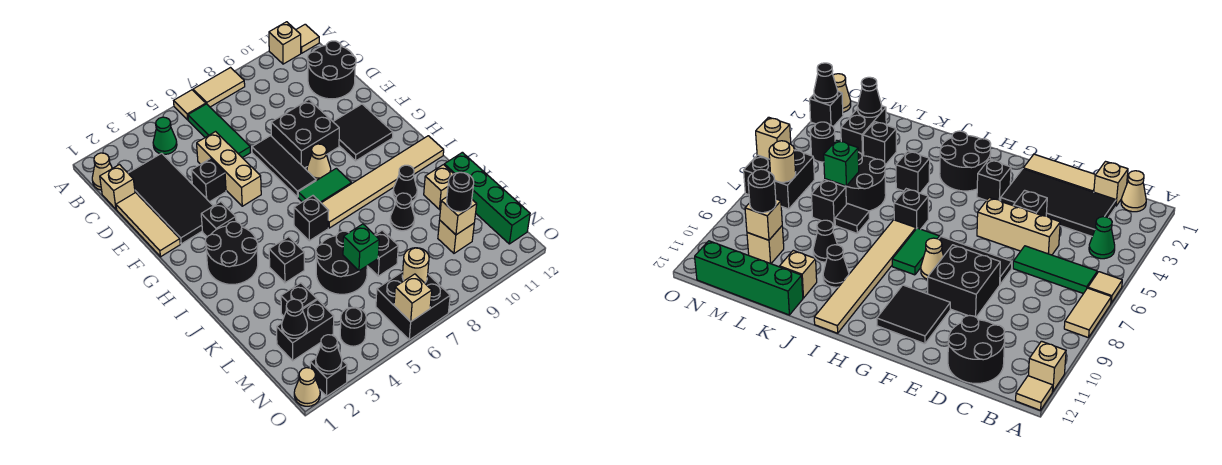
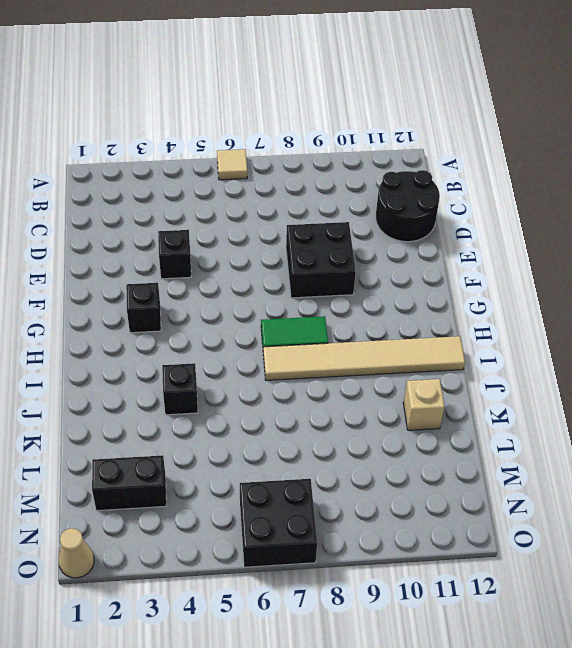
none -> tan 1x2 tile [193,68,245,107]
none -> tan 1x1 brick [269,22,301,64]
none -> tan 1x1 tile [296,24,319,53]
none -> tan 1x1 cone [92,153,112,190]

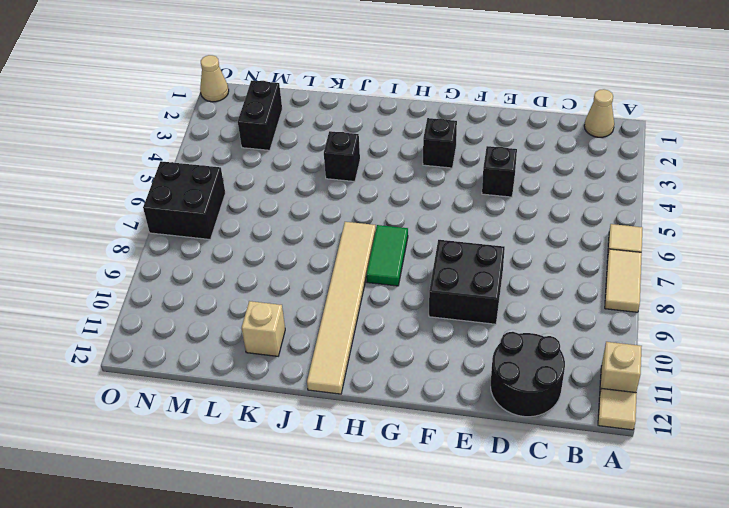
none -> green 1x1 cone [153,117,177,154]
none -> green 1x3 tile [188,104,251,158]
none -> tan 1x1 brick [100,165,135,209]
none -> black 2x4 tile [128,153,213,244]

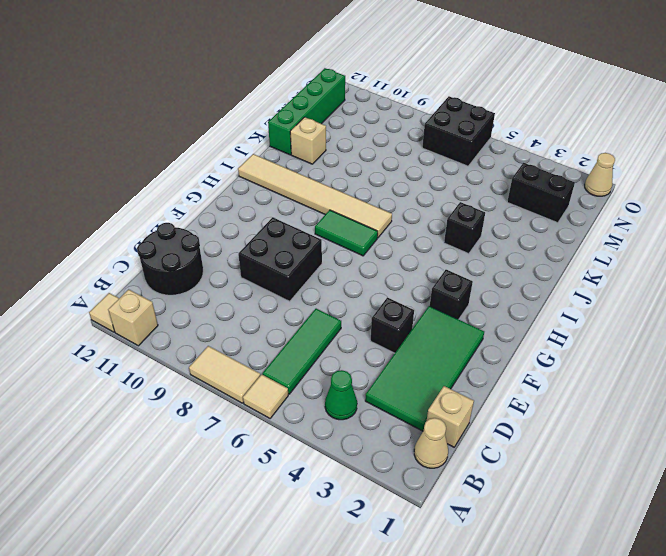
green 2x4 tile [365,306,484,431] -> black 2x4 tile [128,153,213,244]
none -> tan 1x3 tile [116,193,180,257]
none -> tan 1x3 brick [197,132,261,206]
none -> black 1x3 tile [252,136,316,197]
none -> black 2x2 tile [333,104,393,161]

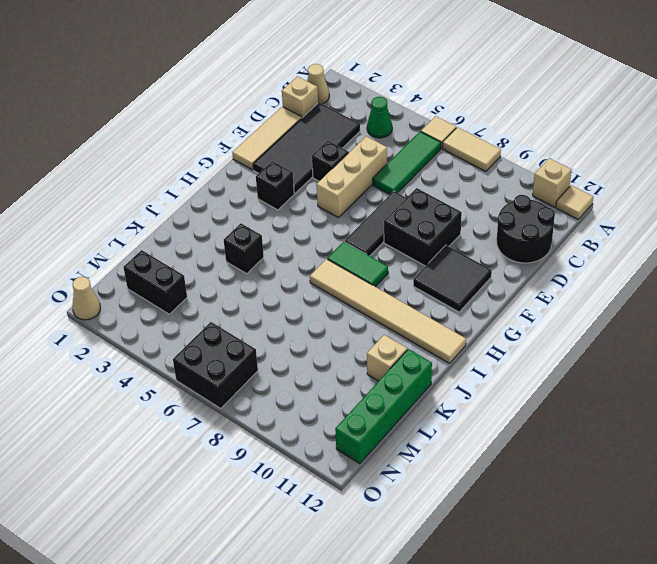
none -> tan 1x1 cone [307,144,331,181]
none -> black 2x2 round brick [205,222,258,284]
none -> black 1x1 brick [294,196,329,241]
none -> black 1x1 cone [393,165,417,201]

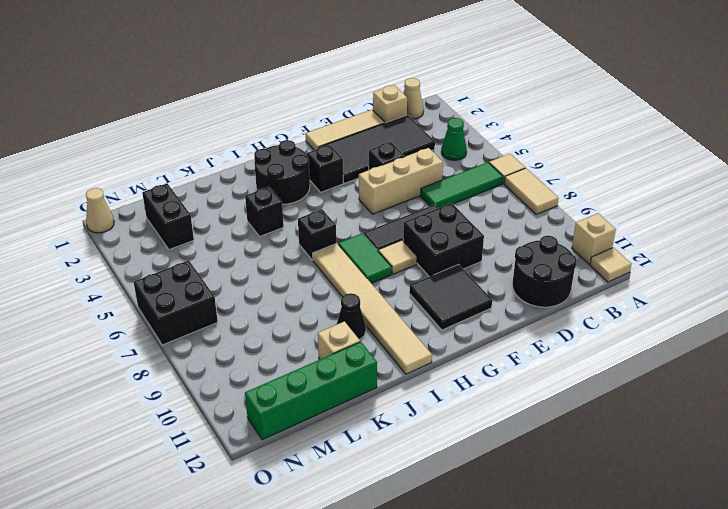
tan 1x1 tile [378,240,417,274] -> tan 1x1 cone [307,144,331,181]
none -> black 2x2 round brick [316,231,367,294]
none -> black 1x1 tile [835,204,869,233]
none -> black 1x1 cone [390,193,415,231]
none -> black 1x1 brick [281,283,317,316]

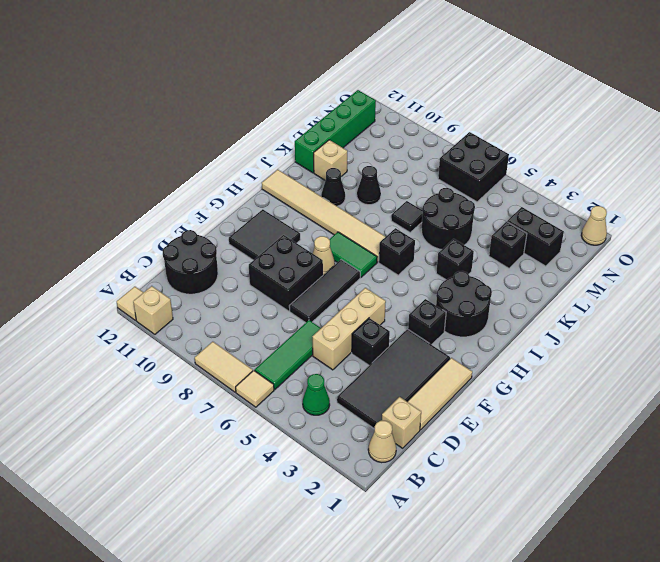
none -> black 1x1 brick [367,230,398,276]
none -> tan 1x1 brick [438,220,474,253]
none -> black 1x1 round brick [340,307,366,346]
none -> black 1x1 brick [310,358,347,396]

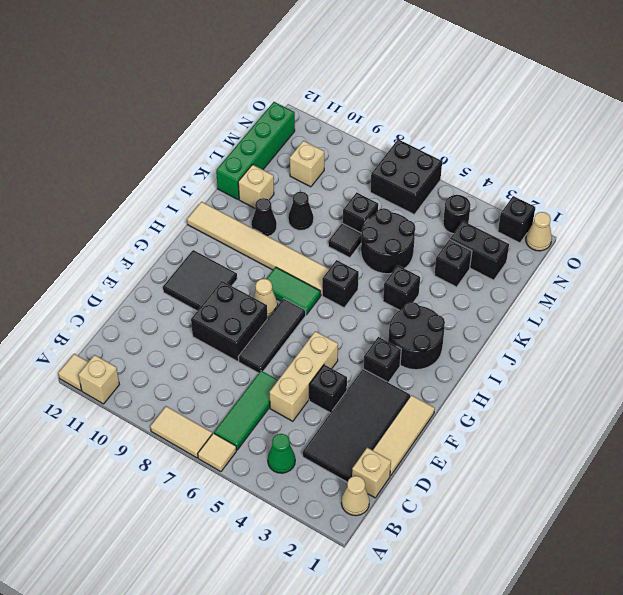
none -> black 2x2 round brick [308,41,356,99]
none -> green 1x1 brick [343,224,379,271]
none -> black 1x1 cone [282,299,307,338]
none -> tan 1x1 brick [440,197,477,235]

